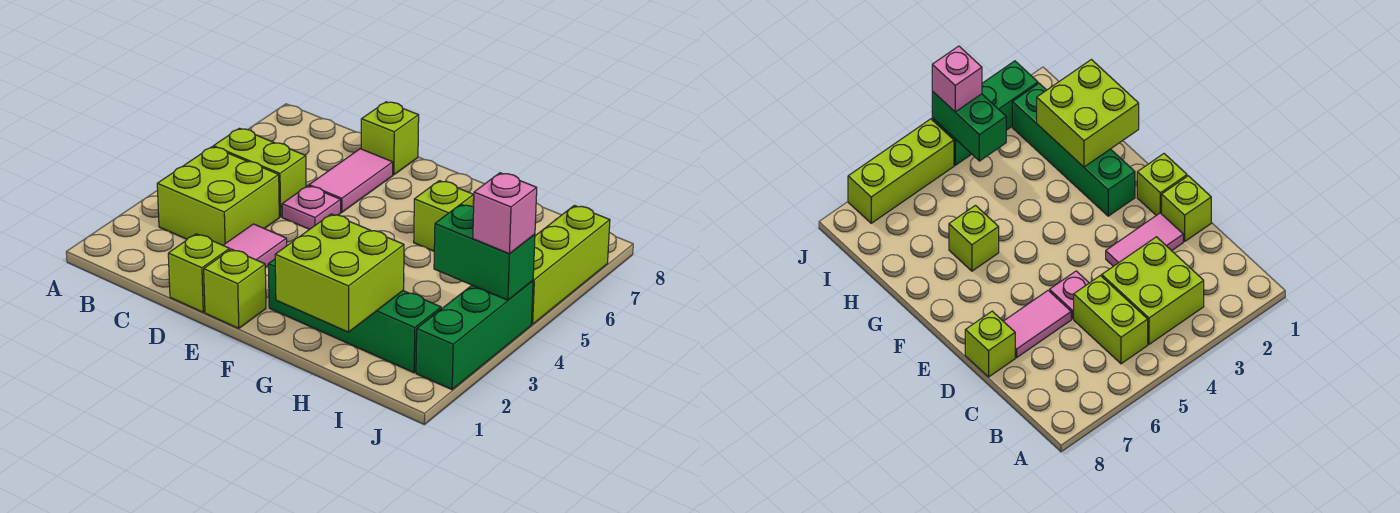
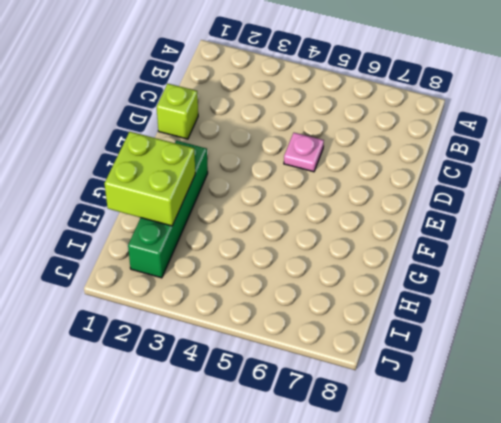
none -> lime 2x2 brick [157,147,279,245]
none -> lime 1x2 brick [213,128,306,217]
none -> pink 1x2 tile [223,224,287,268]

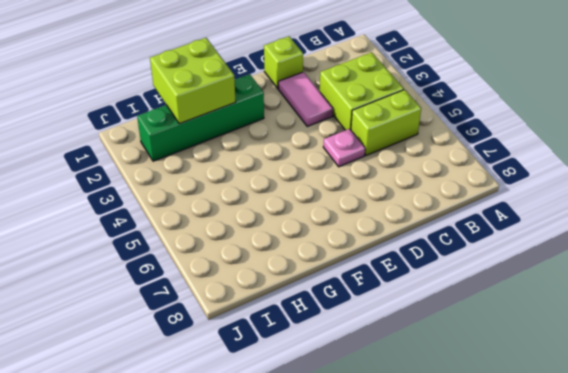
none -> pink 1x2 tile [309,149,393,212]
none -> lime 1x1 brick [361,102,419,175]
none -> lime 1x1 brick [204,249,266,328]

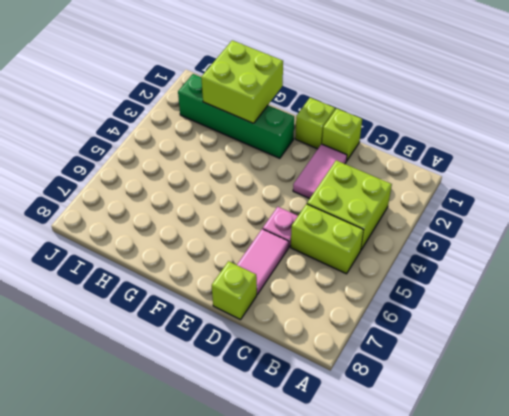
none -> lime 1x1 brick [414,181,474,251]
none -> green 1x3 brick [416,281,533,390]
none -> lime 1x3 brick [531,205,610,324]

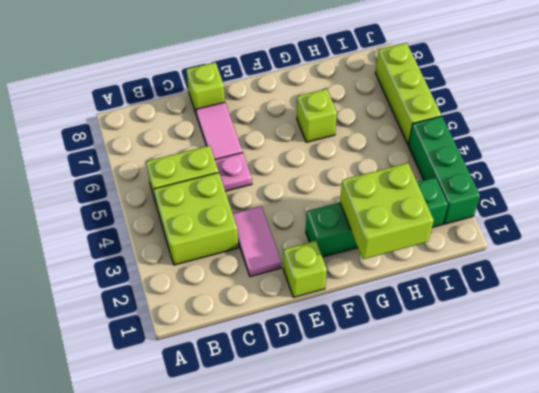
none -> lime 1x1 brick [168,234,230,312]
none -> green 1x2 brick [434,204,535,300]
none -> pink 1x1 brick [473,173,537,254]

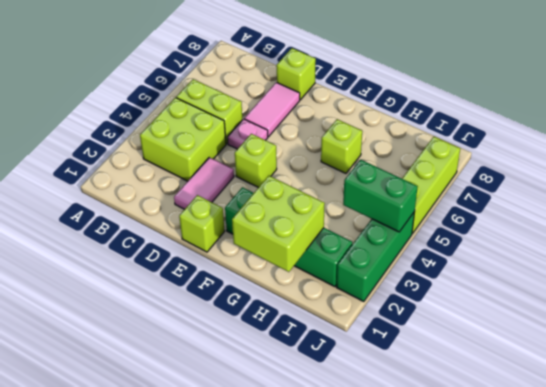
lime 1x1 brick [235,134,277,187] -> lime 1x1 brick moved to [168,234,230,312]
none -> pink 1x1 brick [473,173,537,254]

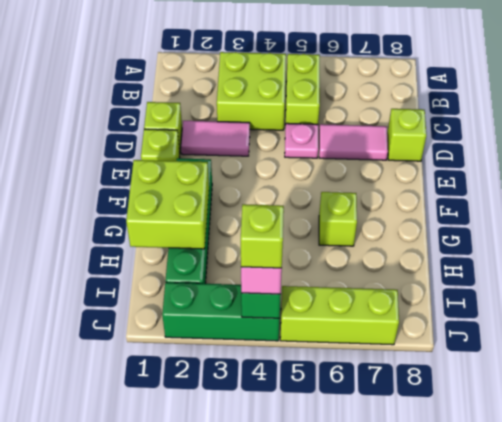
lime 1x1 brick [241,204,284,268] -> none

